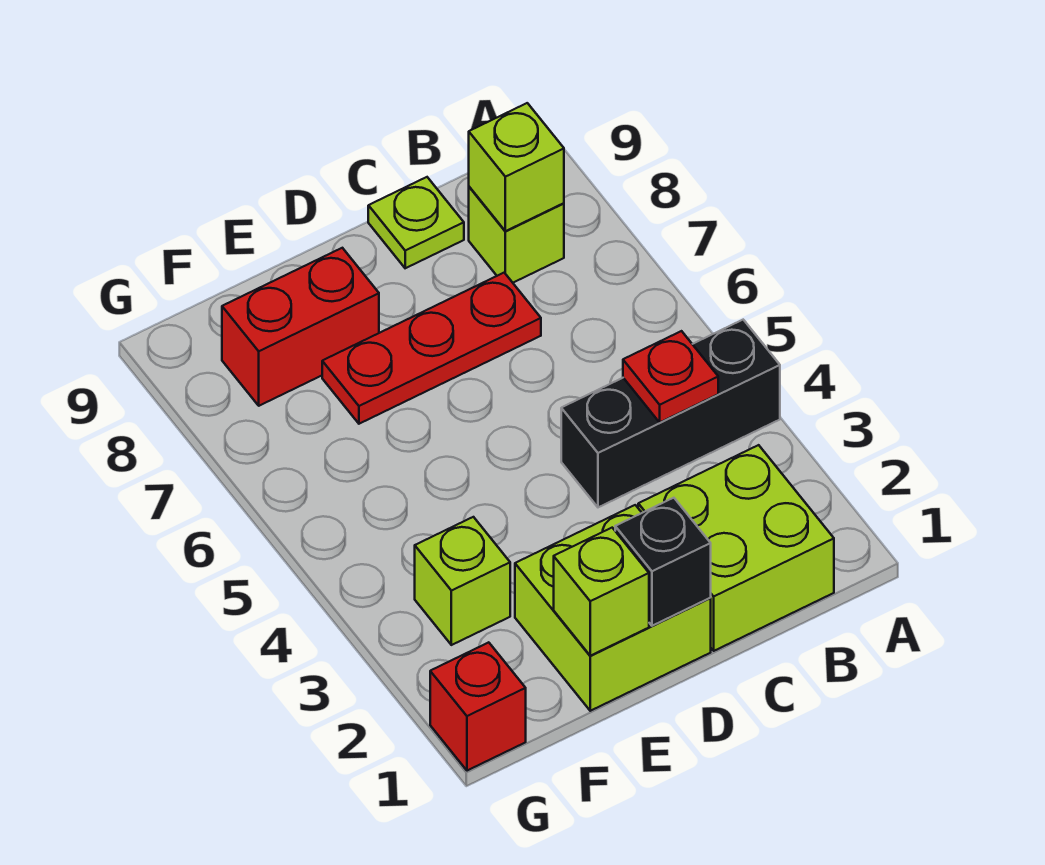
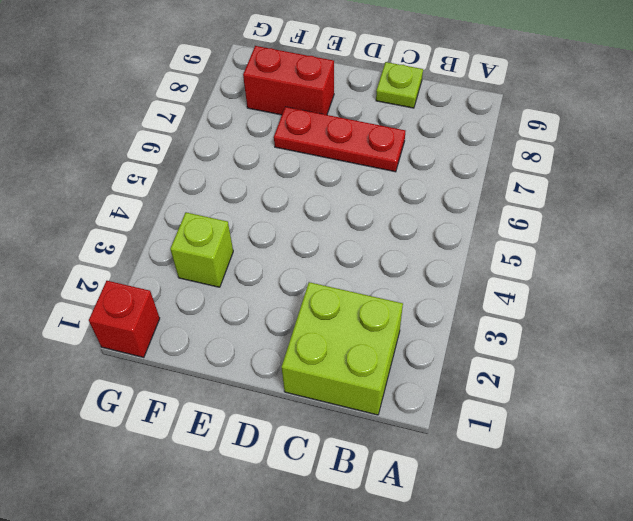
none -> black 1x3 brick [561,320,780,507]
none -> lime 1x1 brick [469,187,564,283]
none -> lime 2x2 brick [515,505,711,711]

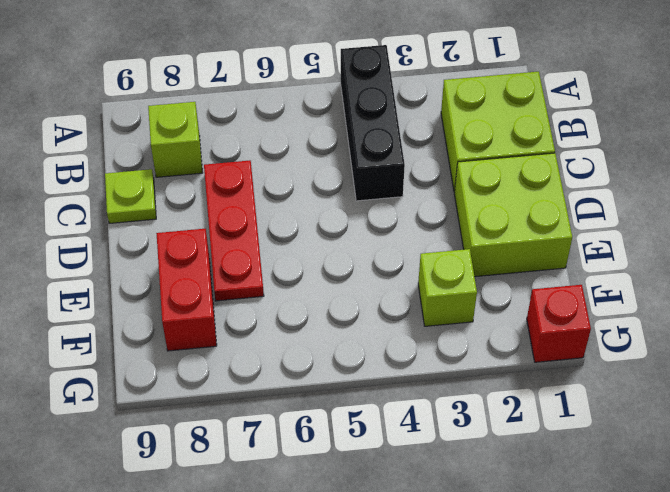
none -> red 1x1 plate [623,331,718,422]
none -> lime 1x1 brick [469,103,564,231]
none -> black 1x1 brick [615,498,711,626]

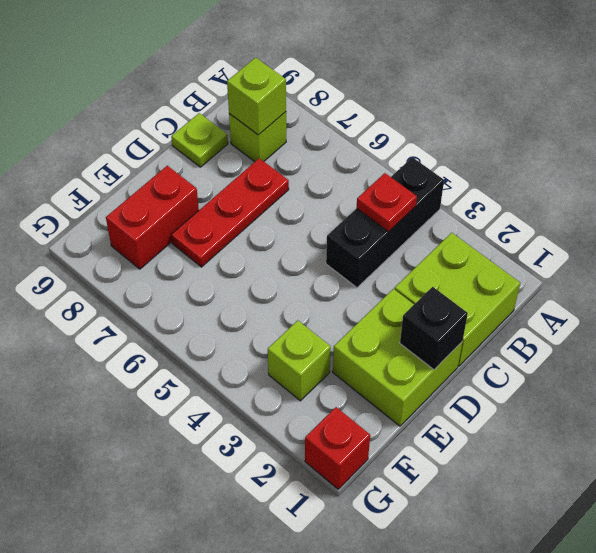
none -> lime 1x1 brick [554,528,649,656]

